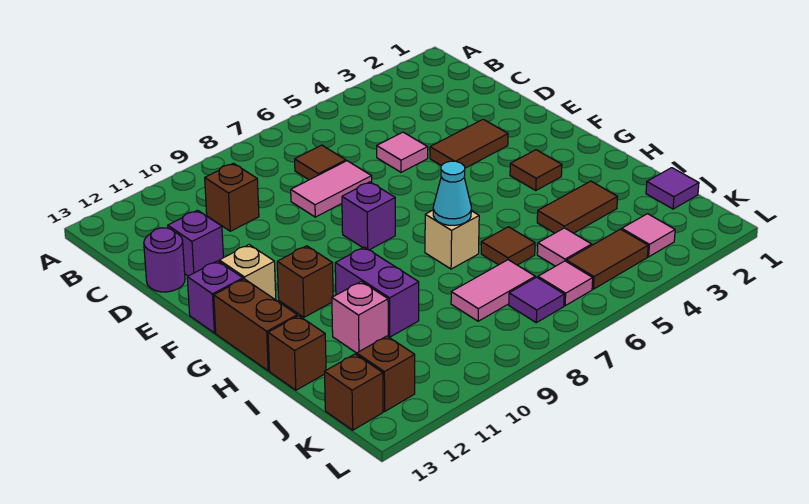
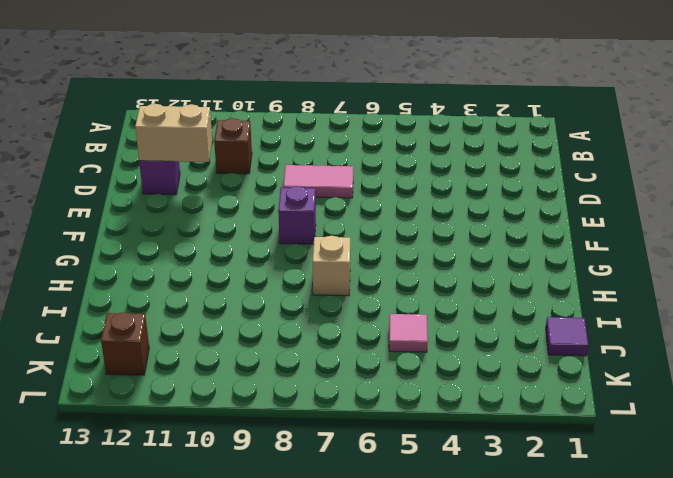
tan 1x2 brick [135,104,212,162] -> none
none -> brown 1x1 tile [295,145,346,180]
none -> pink 1x1 tile [377,132,428,172]
none -> purple 1x1 round brick [144,228,185,292]

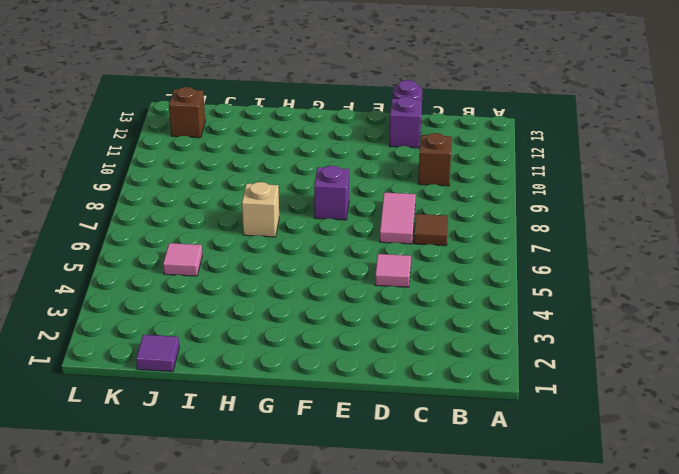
none -> brown 1x2 tile [430,119,508,168]
none -> tan 1x1 brick [219,245,276,300]
none -> purple 1x1 brick [187,261,243,333]

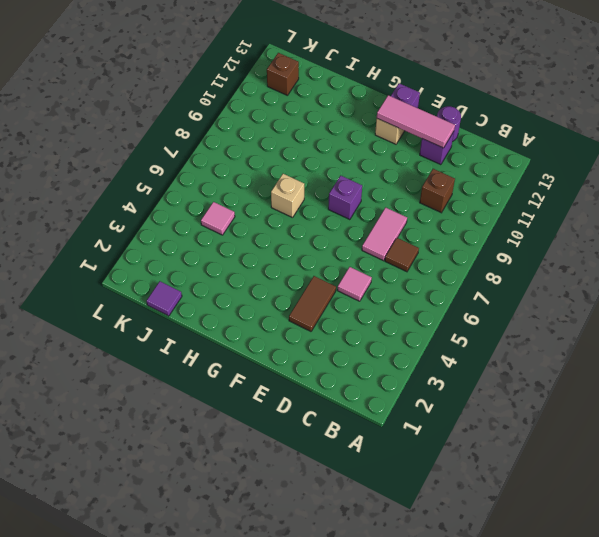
pink 1x3 tile [377,95,455,148] -> none
none -> brown 1x1 tile [510,150,562,190]
none -> brown 1x1 brick [277,246,333,317]
none -> brown 1x2 brick [214,279,297,371]

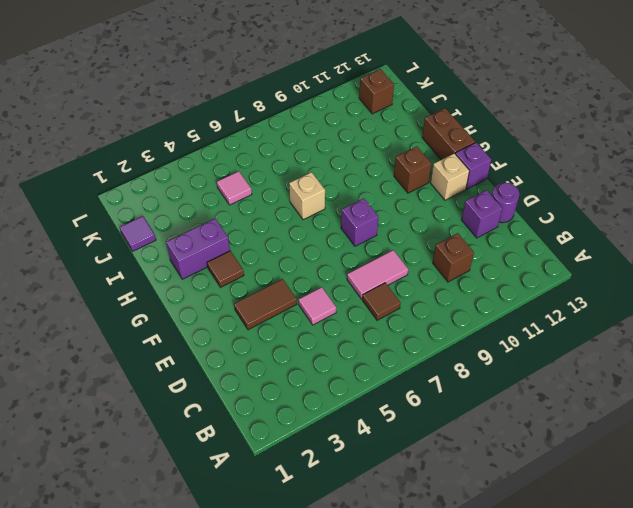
purple 1x2 brick [166,218,230,279] -> purple 1x2 brick turned to [335,247,419,337]
none -> brown 1x2 tile [537,181,618,233]
none -> brown 1x1 tile [481,227,535,265]
none -> pink 1x1 brick [332,281,388,353]

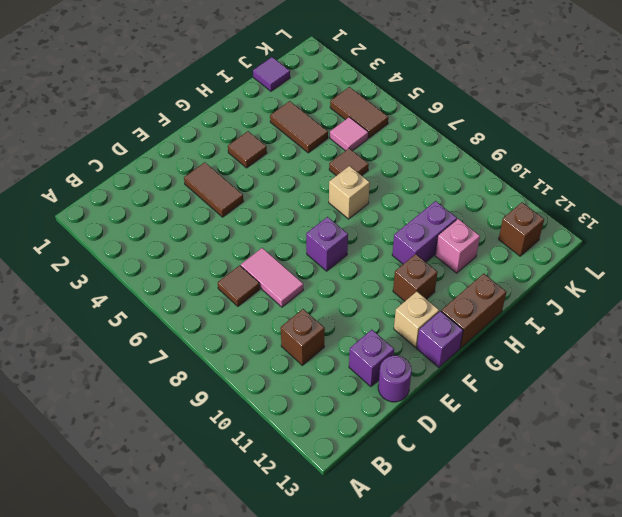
none -> pink 1x1 tile [377,132,428,172]
none -> brown 1x1 brick [268,316,326,390]
none -> pink 1x2 tile [451,260,535,321]

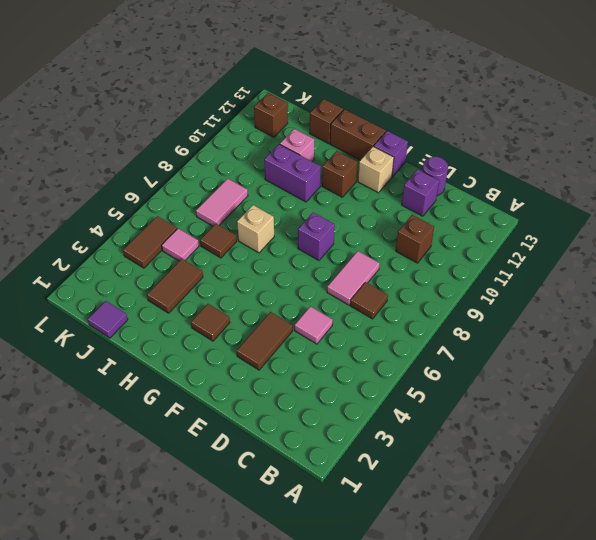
none -> pink 1x1 tile [622,214,675,257]
none -> pink 1x1 tile [538,261,593,306]
none -> purple 1x1 tile [509,277,564,323]

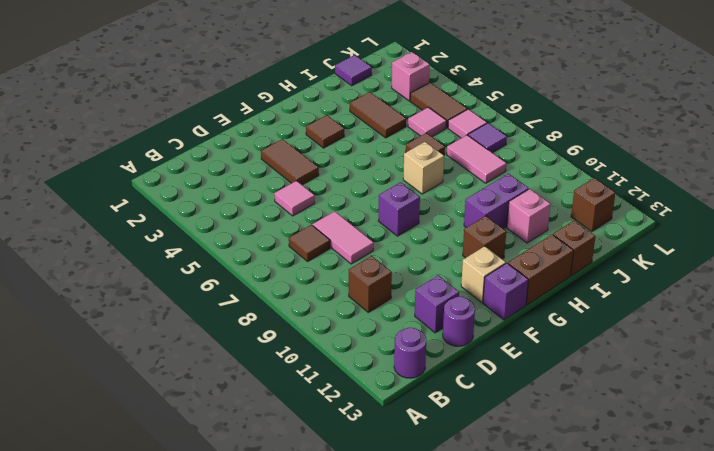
purple 1x1 round brick [394,328,426,378] -> none
pink 1x1 brick [392,52,430,101] -> pink 1x1 tile [622,214,675,257]
none -> brown 1x1 brick [325,354,383,430]
none -> cyan 1x1 cone [433,161,471,225]

